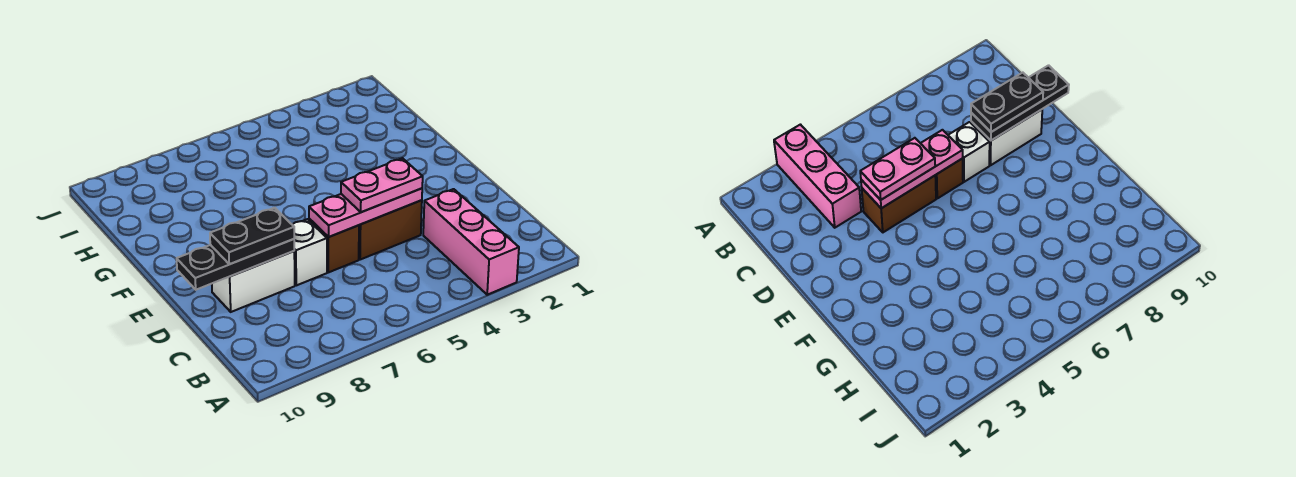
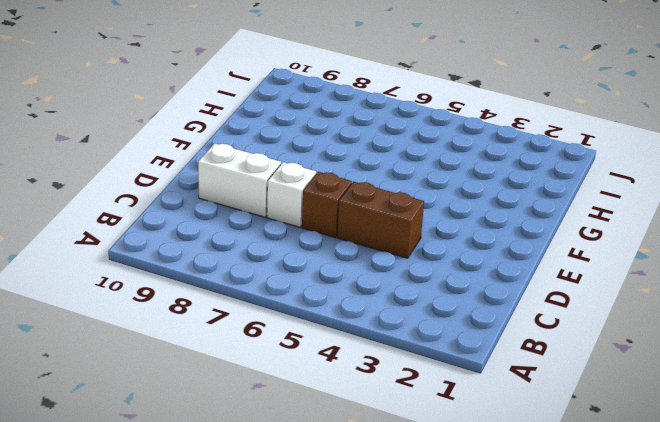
none -> pink 1x3 brick [423,189,519,295]
none -> pink 1x3 plate [309,188,422,237]

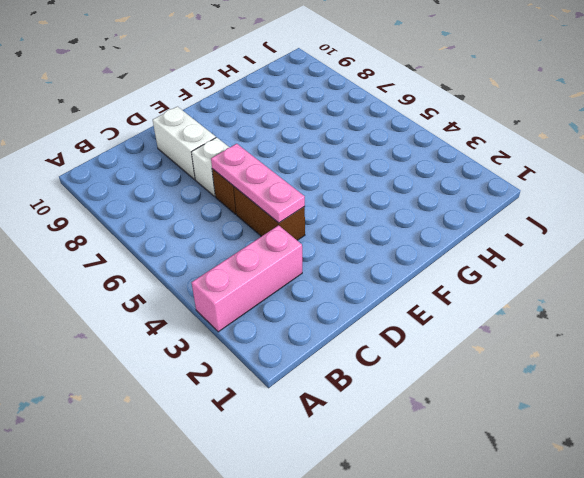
none -> black 1x3 plate [177,239,294,290]
none -> pink 1x2 plate [341,158,423,212]

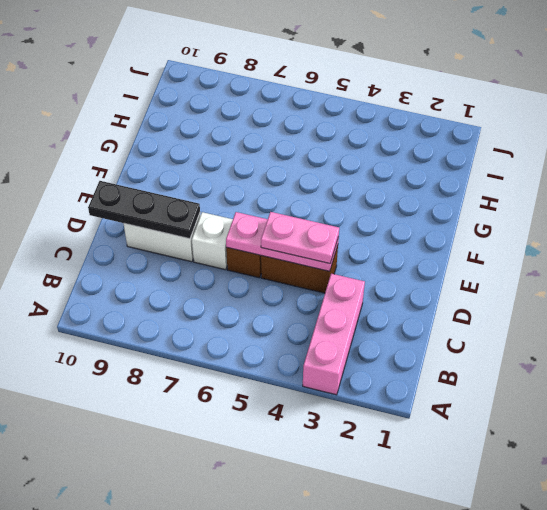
none -> black 1x2 plate [210,208,294,264]

